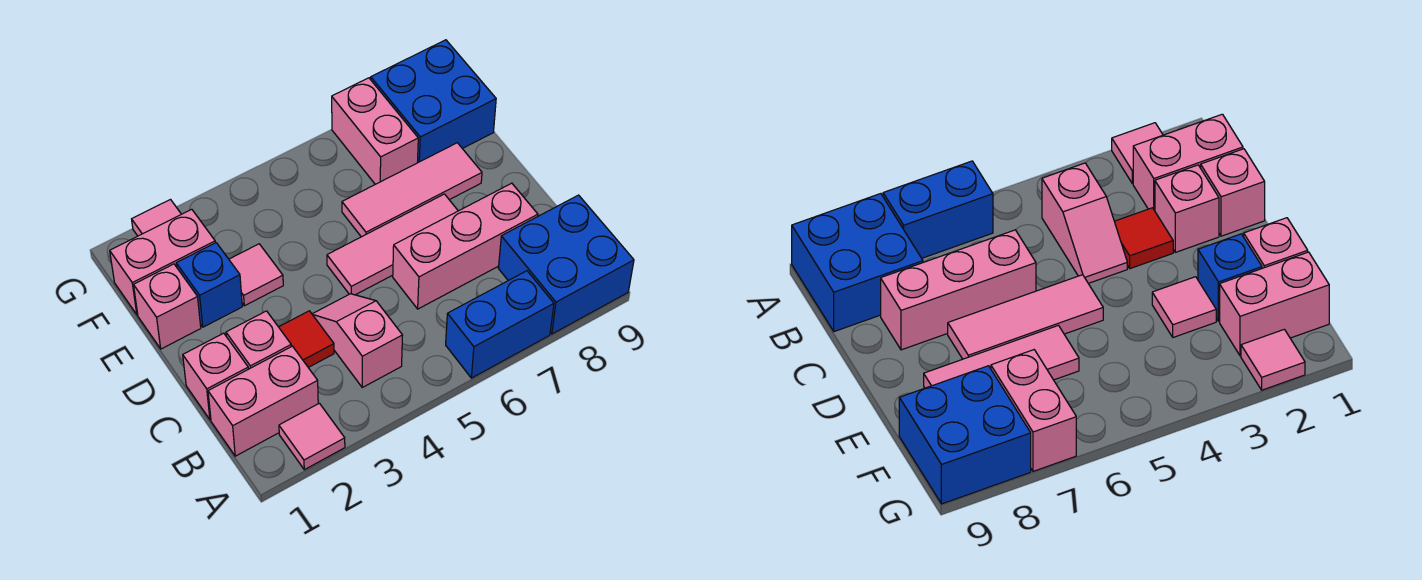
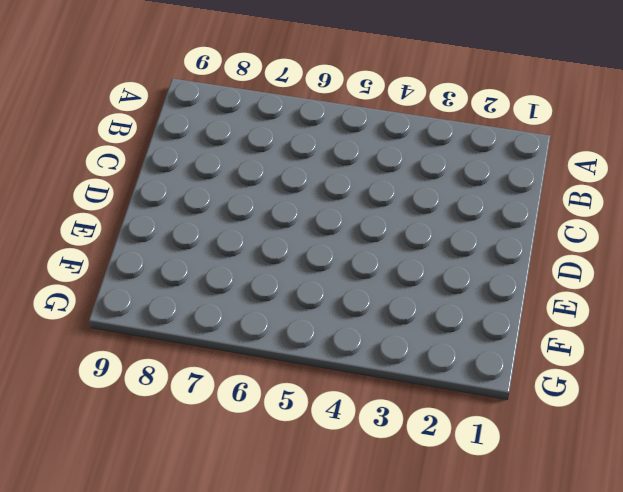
none -> pink 1x1 tile [279,403,345,470]
none -> blue 1x2 brick [446,271,554,378]
none -> blue 2x2 brick [498,195,634,334]

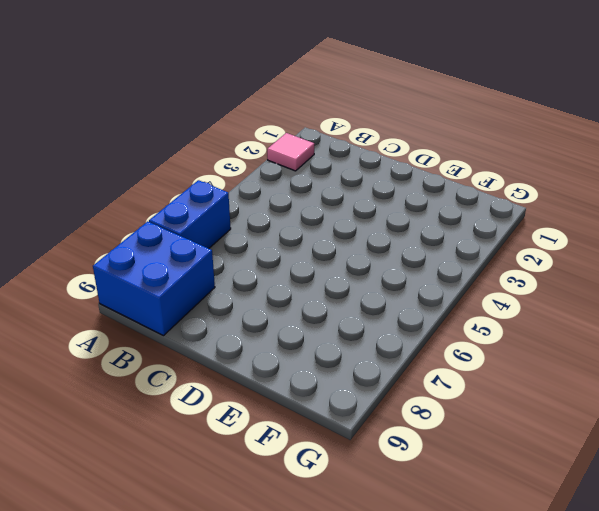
none -> pink 1x2 brick [208,346,318,456]
none -> pink 1x2 slope [312,294,403,387]
none -> pink 1x1 brick [183,333,248,420]

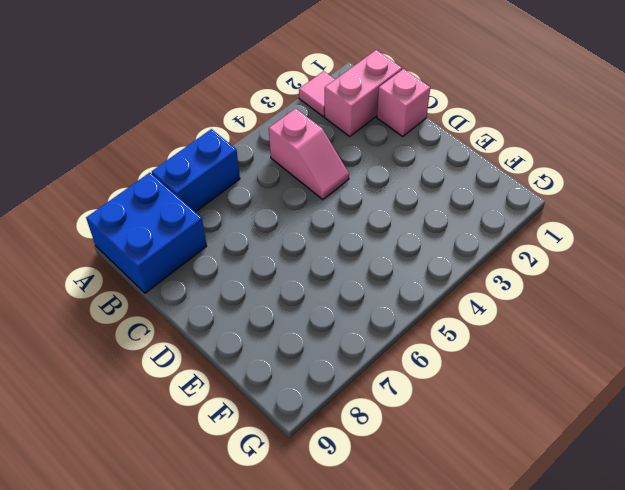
none -> pink 1x1 brick [226,311,291,369]
none -> red 1x1 tile [279,311,334,367]
none -> pink 1x3 brick [393,183,538,309]

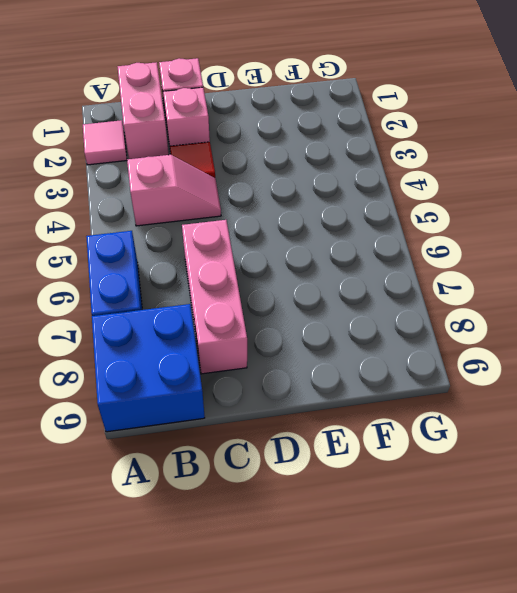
none -> pink 1x3 tile [327,194,458,295]
none -> pink 1x1 brick [134,264,201,349]
none -> blue 1x1 brick [176,243,242,327]

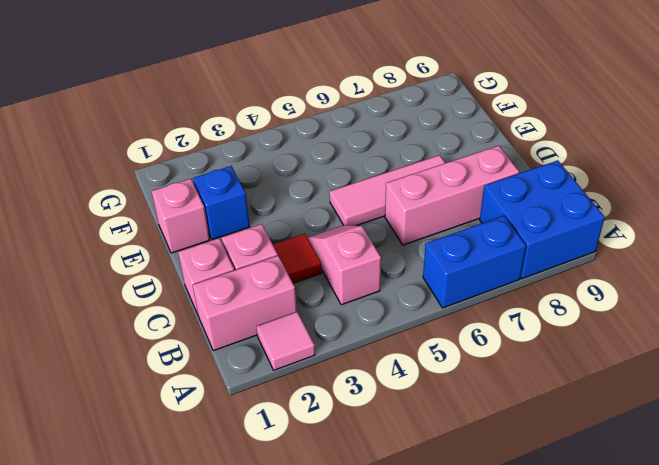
none -> pink 1x1 tile [229,244,283,306]
none -> pink 1x3 tile [342,143,482,237]
none -> pink 1x2 brick [110,209,215,315]

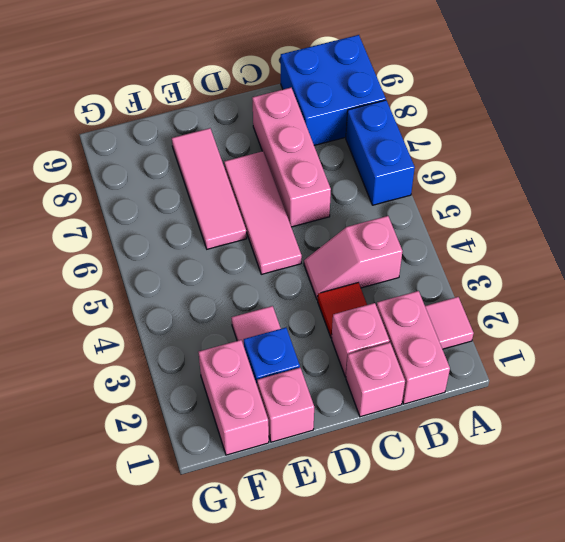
none -> pink 1x2 brick [332,78,418,184]
none -> blue 2x2 brick [371,40,496,163]
none -> pink 1x1 tile [132,200,181,236]

